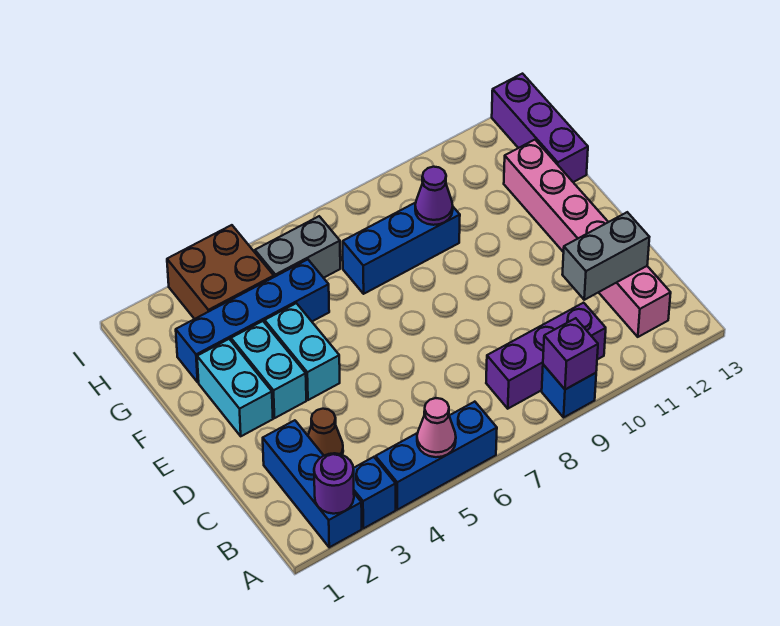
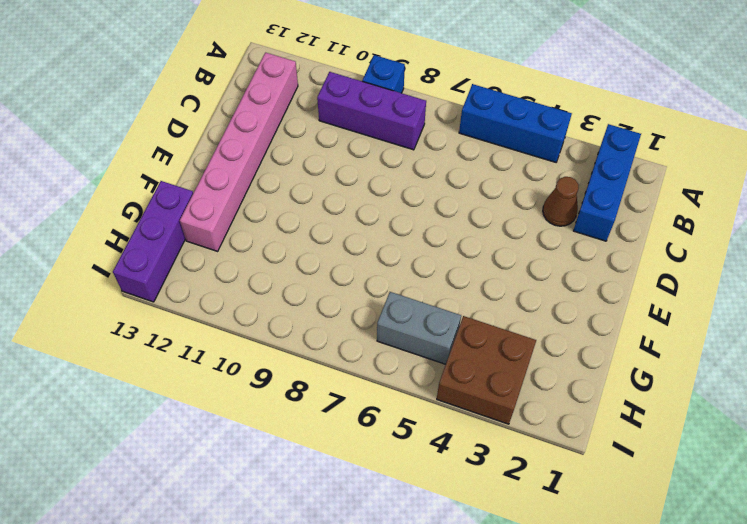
none -> blue 1x1 brick [353,457,396,528]
none -> cyan 1x2 brick [197,339,273,436]
none -> cyan 1x2 brick [231,321,306,418]

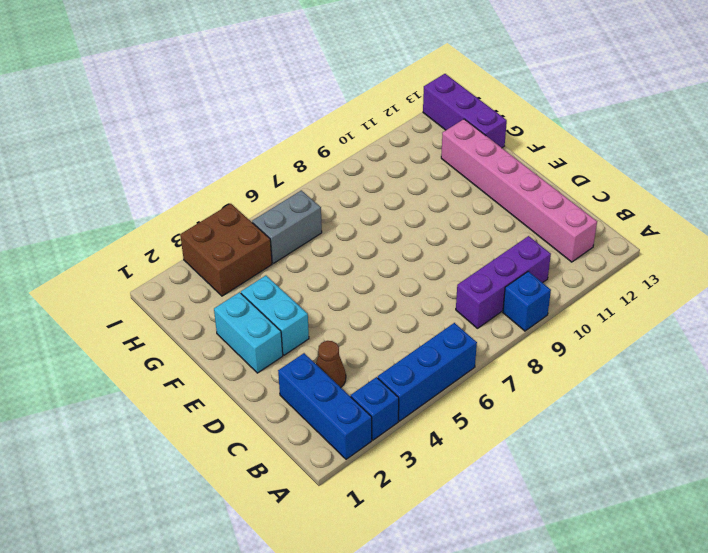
none -> cyan 1x2 brick [265,303,340,400]
none -> blue 1x4 brick [176,259,329,382]
none -> blue 1x3 brick [343,202,460,294]

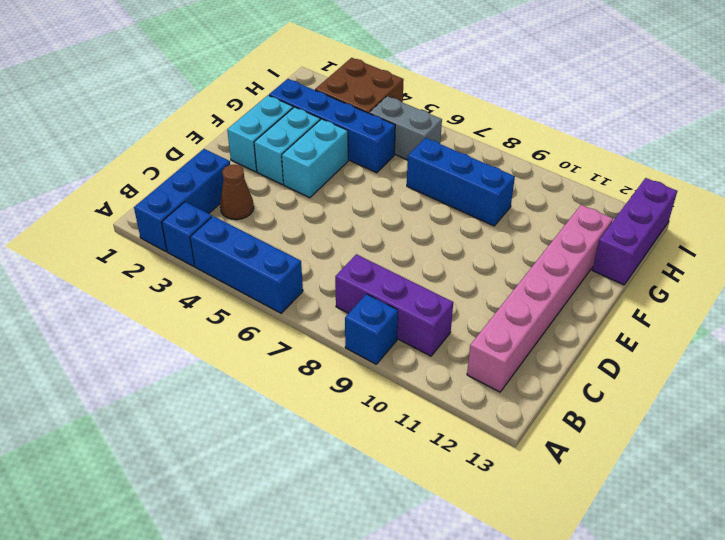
none -> purple 1x1 round brick [314,453,354,514]
none -> pink 1x1 cone [417,398,456,457]
none -> purple 1x1 brick [543,318,598,389]

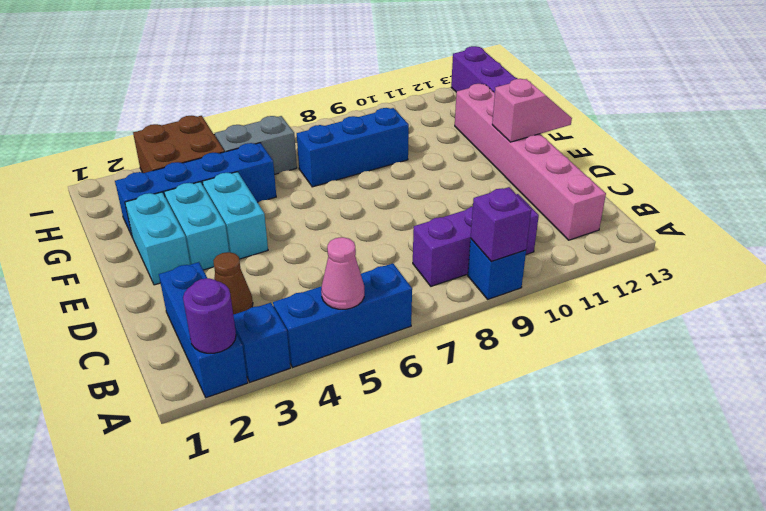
pink 1x2 slope [492,79,572,142] -> none
none -> grey 1x2 brick [562,212,649,300]
none -> purple 1x1 cone [415,167,453,225]

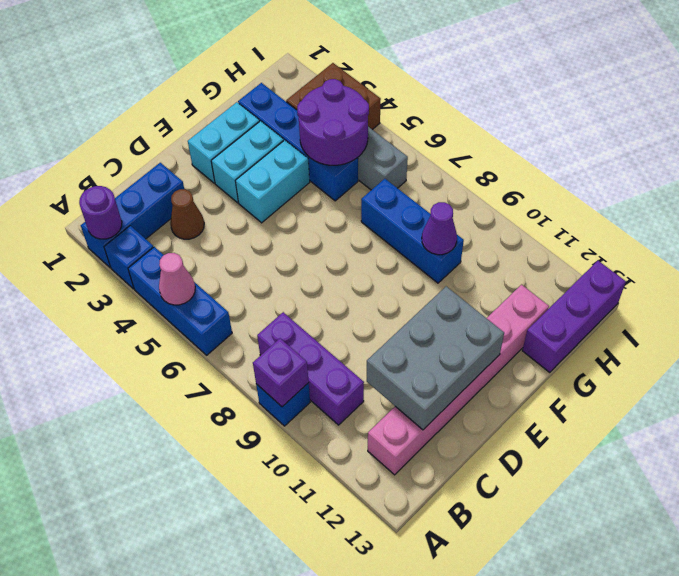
grey 2x3 brick [367,286,504,430] -> grey 1x2 brick [562,212,649,300]
purple 2x2 round brick [297,79,369,165] -> none

